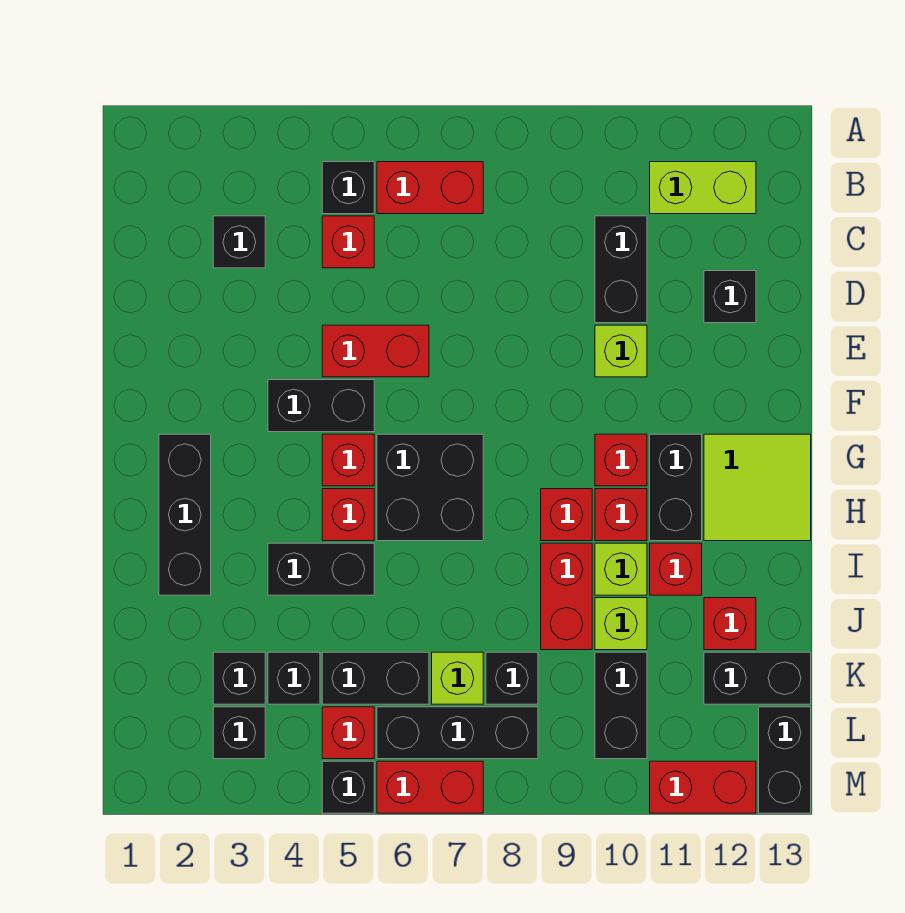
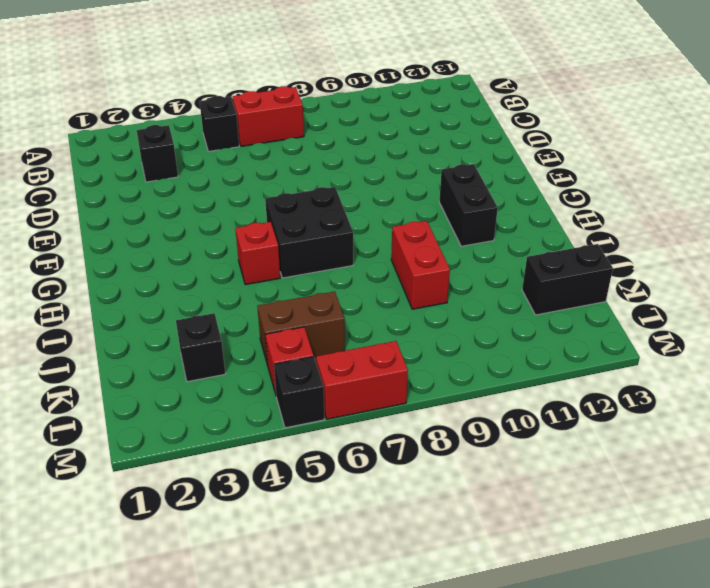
brown 1x2 brick [257,292,345,365] -> black 1x2 brick [322,652,429,704]
none -> lime 1x2 brick [650,162,756,214]
none -> red 1x1 brick [322,216,374,268]
none -> black 1x2 brick [595,216,647,323]
none -> black 1x1 brick [704,271,756,323]

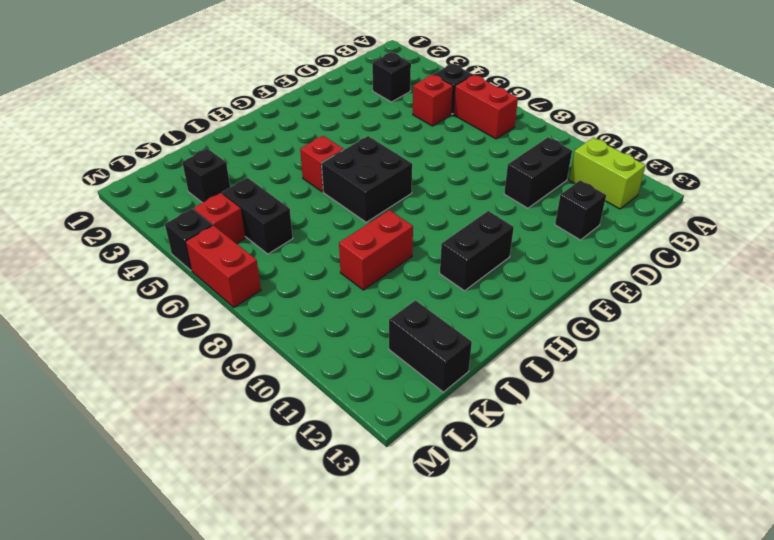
none -> red 1x2 brick [322,325,429,377]
none -> lime 1x1 brick [595,325,647,377]
none -> black 1x2 brick [268,380,374,432]
none -> black 1x3 brick [159,434,211,595]

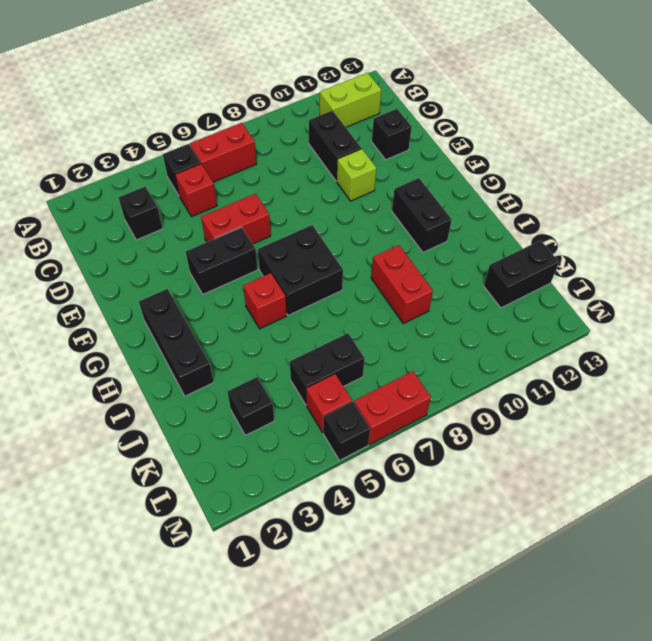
none -> red 1x1 brick [322,434,374,486]
none -> red 1x1 brick [595,434,647,486]
none -> lime 2x2 tile [704,434,811,541]
none -> red 1x1 brick [541,489,592,541]

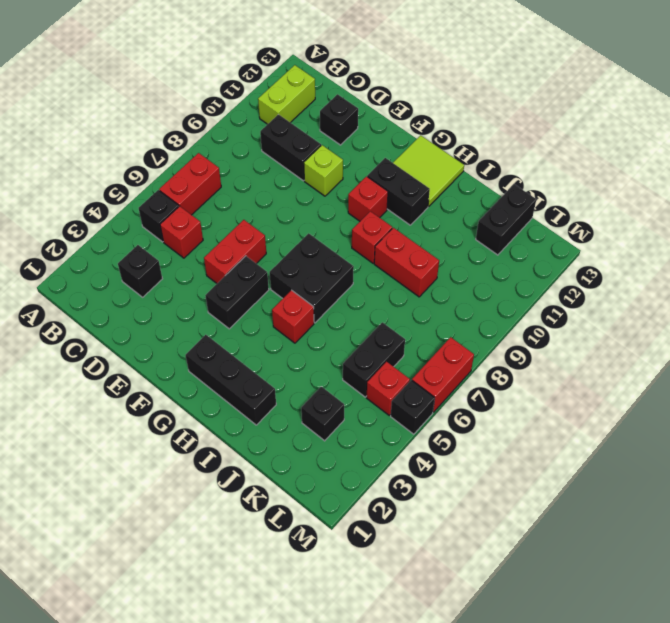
none -> red 1x1 brick [322,434,374,486]
none -> red 1x1 brick [595,489,647,541]
none -> black 1x2 brick [268,543,374,595]
none -> lime 1x1 brick [595,543,647,595]

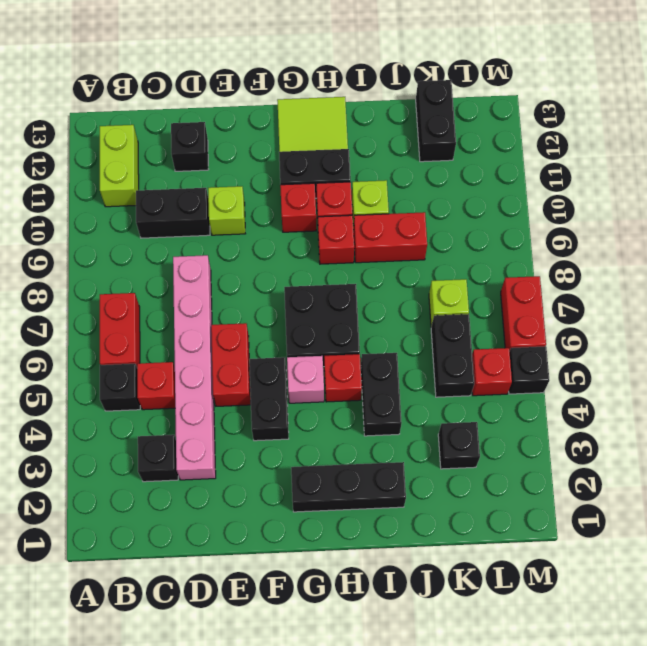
pink 1x6 brick [173,255,216,480] -> none
pink 1x1 brick [287,356,324,403] -> red 1x1 brick [322,434,374,486]
none -> red 1x1 brick [650,543,702,595]
none -> lime 1x1 brick [595,598,647,650]
none -> red 1x1 brick [704,598,756,650]
none -> black 1x1 brick [268,652,320,704]

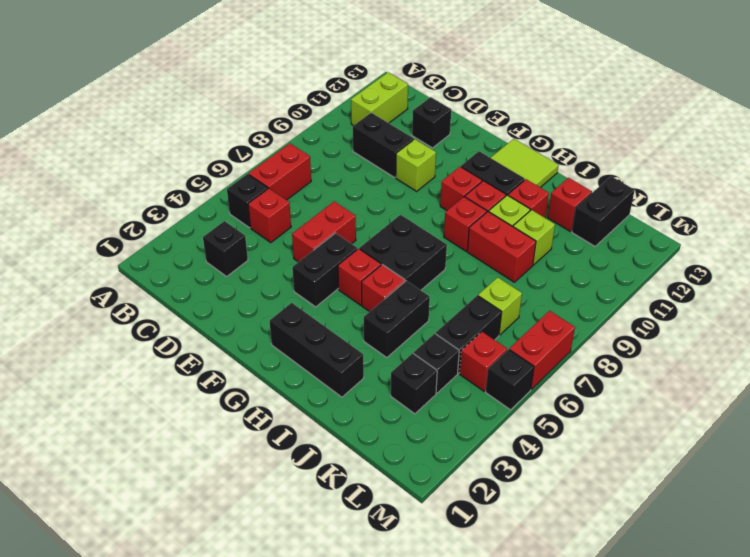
none -> black 1x1 brick [486,652,538,704]
none -> black 1x2 brick [595,652,647,759]
none -> black 1x1 brick [213,707,265,759]
none -> black 1x3 brick [377,707,538,759]

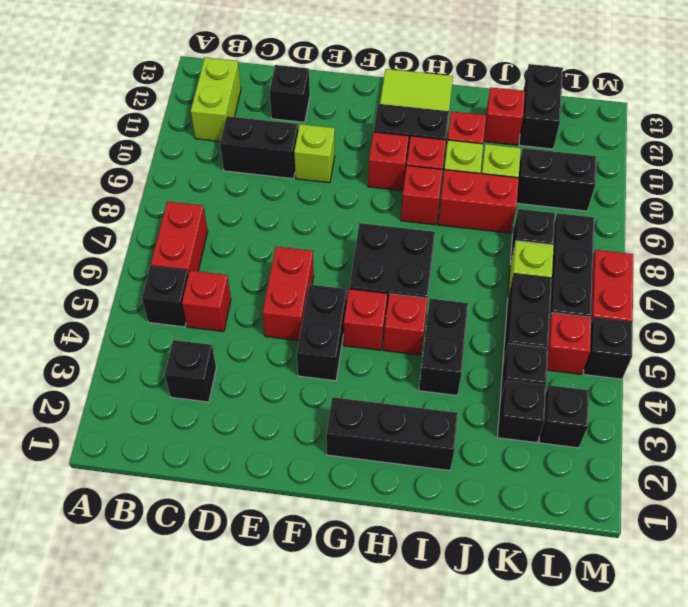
none -> black 1x2 brick [759,707,811,813]
none -> red 1x2 brick [650,761,756,813]

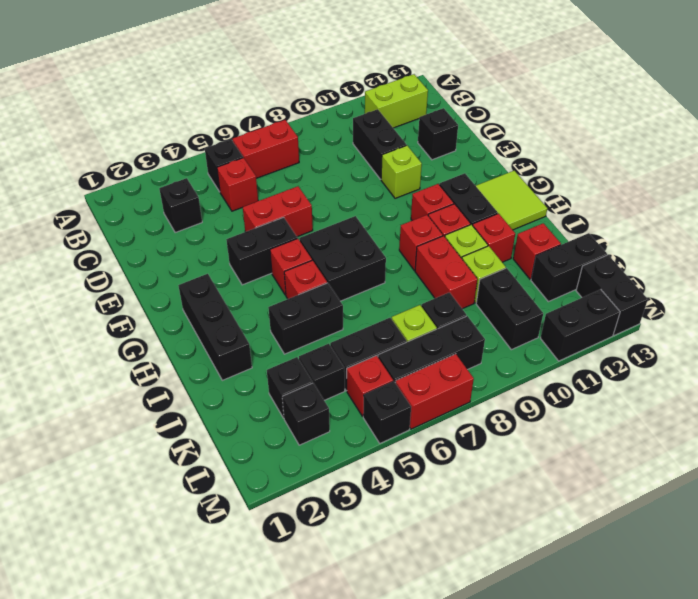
black 1x2 brick [541,290,620,361] -> red 1x2 brick [650,761,756,813]

